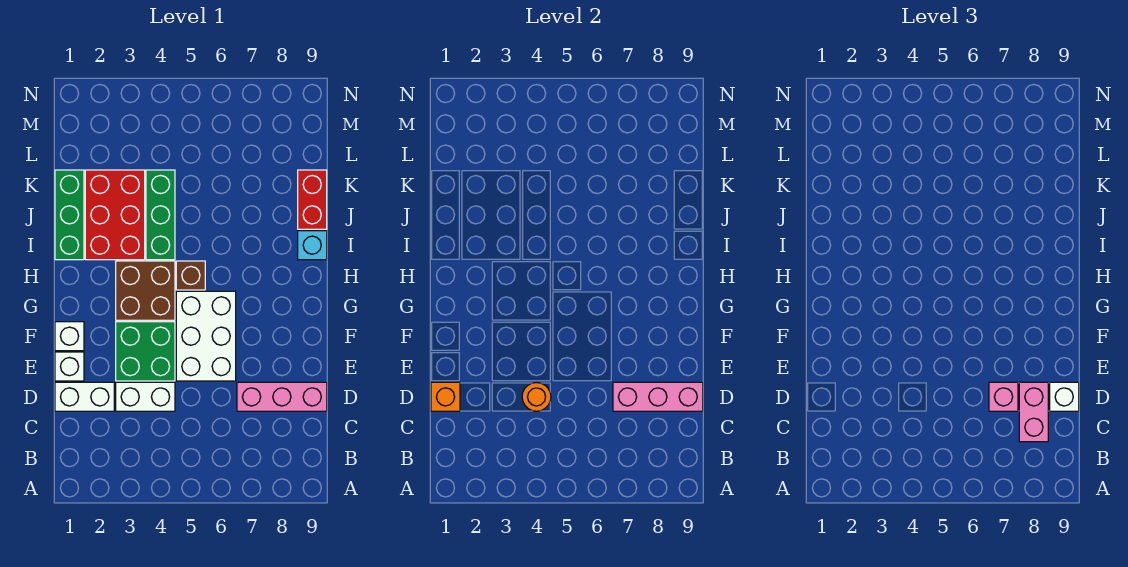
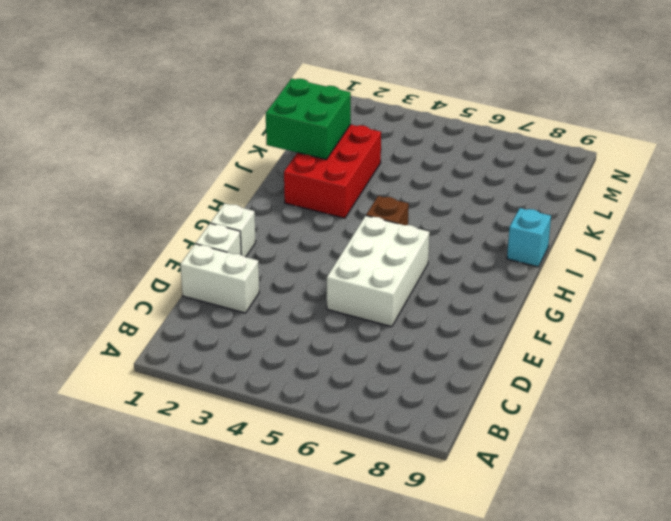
green 2x2 brick [266,78,351,159] -> green 2x2 brick moved to [116,322,175,381]
none -> white 1x2 brick [116,382,175,411]
none -> pink 1x3 brick [237,382,327,411]
none -> brown 2x2 brick [116,261,175,320]

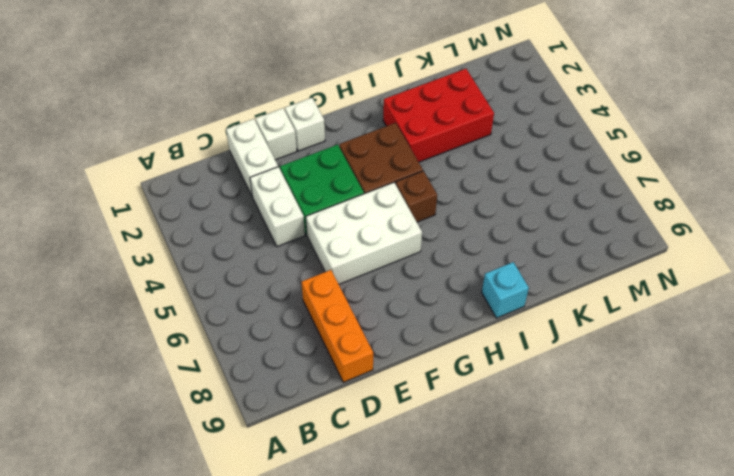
orange 1x3 brick [301,270,373,382] -> pink 1x3 brick [237,382,327,411]
none -> green 1x3 brick [55,170,84,260]
none -> green 1x3 brick [146,170,175,260]
none -> red 1x2 brick [298,170,327,229]

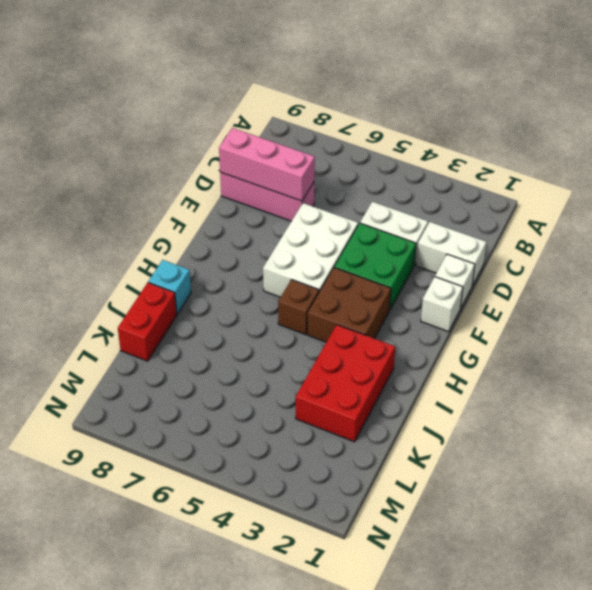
none -> green 1x3 brick [55,170,84,260]
none -> green 1x3 brick [146,170,175,260]
none -> orange 1x1 brick [431,382,460,411]

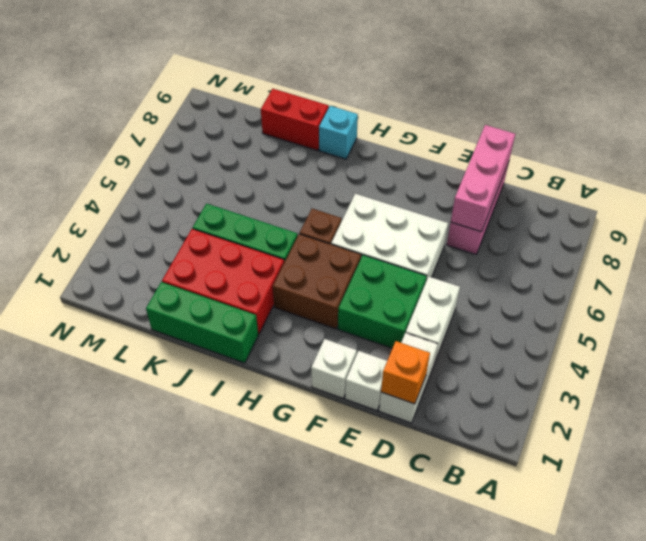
none -> orange 1x1 round brick [522,383,551,411]
none -> pink 1x2 brick [1019,382,1048,442]
none -> pink 1x1 brick [989,382,1018,411]

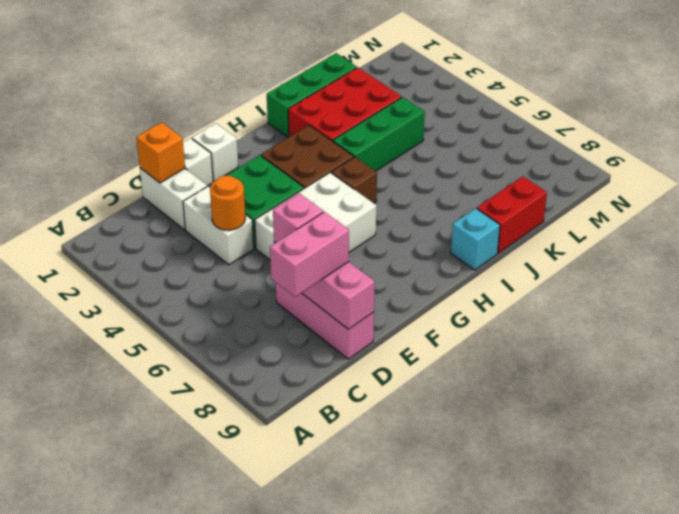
none -> white 1x1 brick [1050,382,1079,411]

